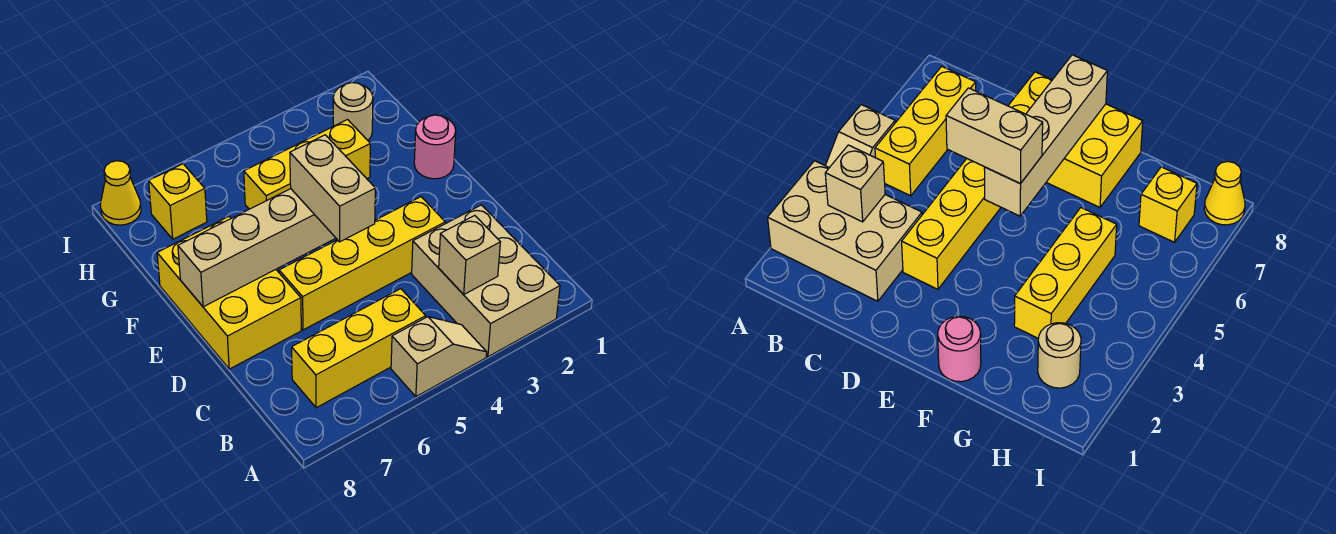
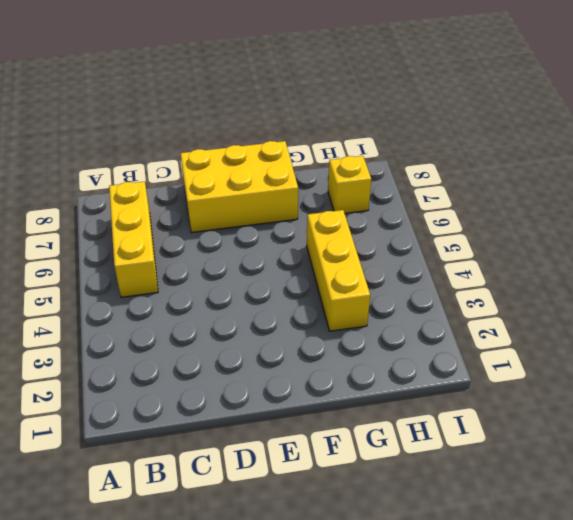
none -> tan 2x3 brick [412,205,560,357]
none -> tan 1x2 slope [391,317,487,397]
none -> yellow 1x4 brick [279,197,445,330]

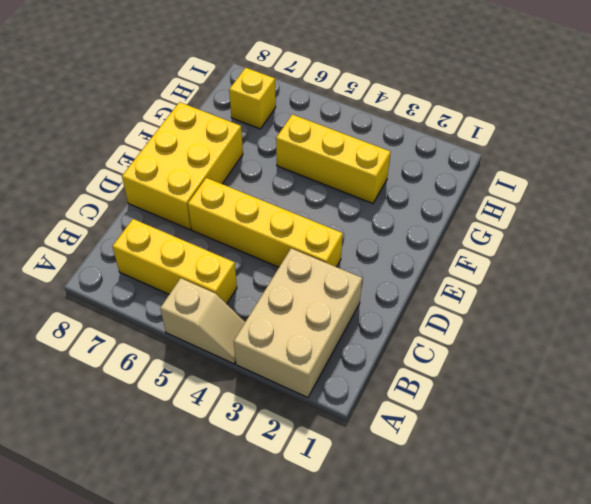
none -> pink 1x1 round brick [414,115,456,179]
none -> tan 1x1 round brick [333,83,373,140]
none -> yellow 1x1 cone [100,161,141,225]

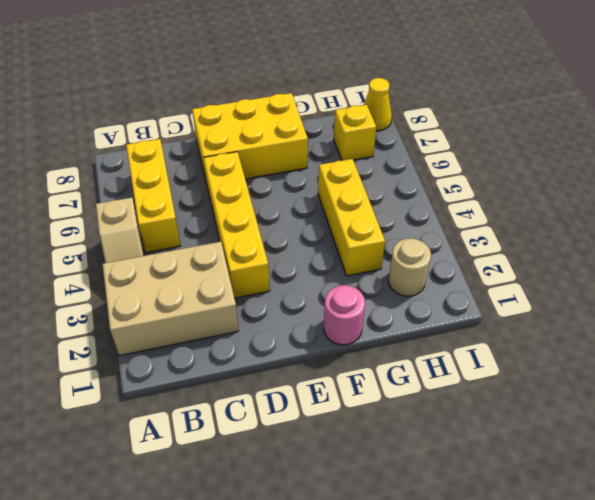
none -> tan 1x1 brick [439,215,500,295]
none -> tan 1x4 brick [178,189,336,307]
none -> tan 1x2 brick [290,135,375,242]

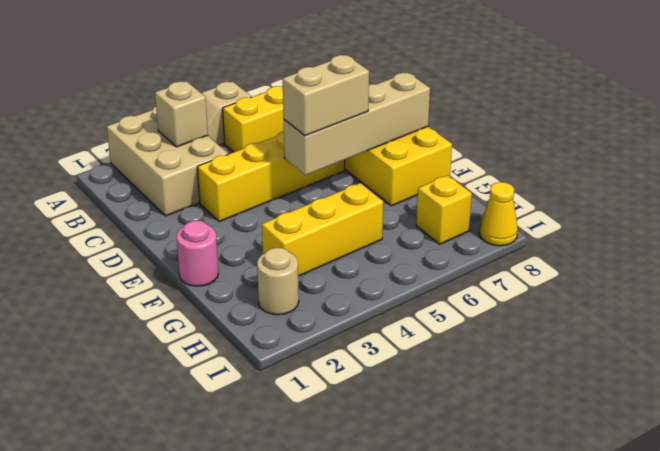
tan 1x2 brick [283,55,369,136] -> tan 1x2 brick turned to [290,135,375,242]

